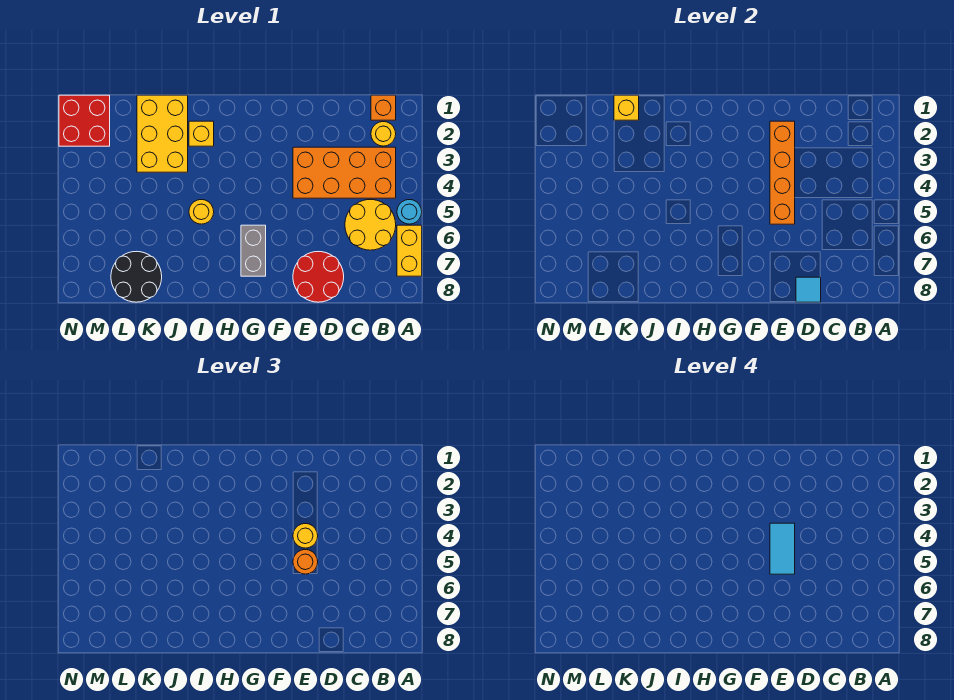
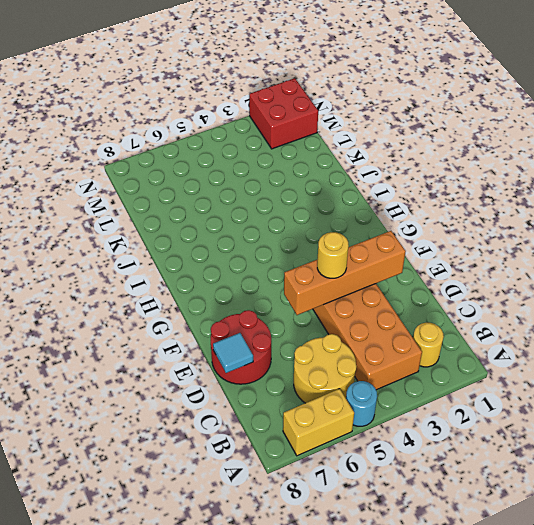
none -> orange 1x1 brick [371,95,396,120]
none -> grey 1x2 brick [241,225,266,276]
none -> yellow 1x1 brick [189,121,214,146]

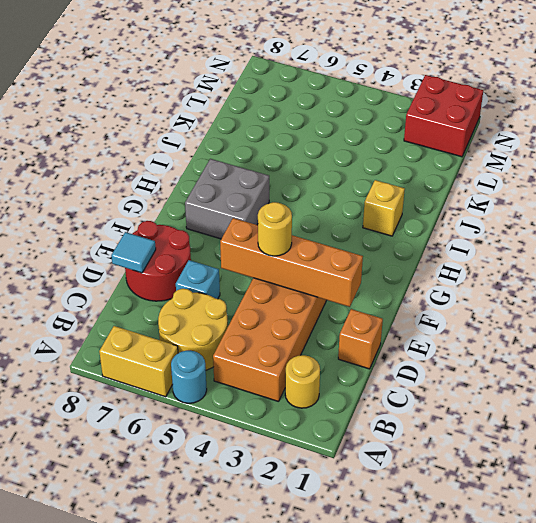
orange 1x1 brick [338,309,383,369] -> orange 1x1 brick moved to [371,95,396,120]
cyan 1x1 brick [176,260,220,299] -> none
grey 2x2 brick [185,159,269,239] -> grey 1x2 brick [241,225,266,276]
none -> yellow 1x1 round brick [189,200,214,224]
none -> yellow 2x3 brick [137,95,188,172]
none -> black 2x2 round brick [111,251,162,302]

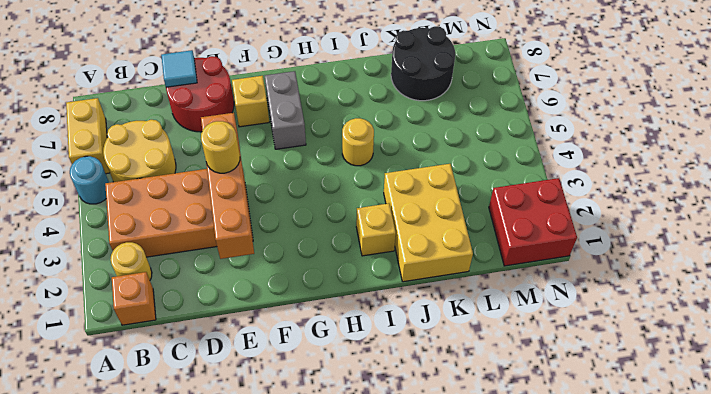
yellow 1x1 brick [232,76,269,127] -> yellow 1x1 brick moved to [614,95,639,120]
none -> orange 1x1 round brick [293,550,318,574]
none -> cyan 1x2 tile [770,523,795,574]

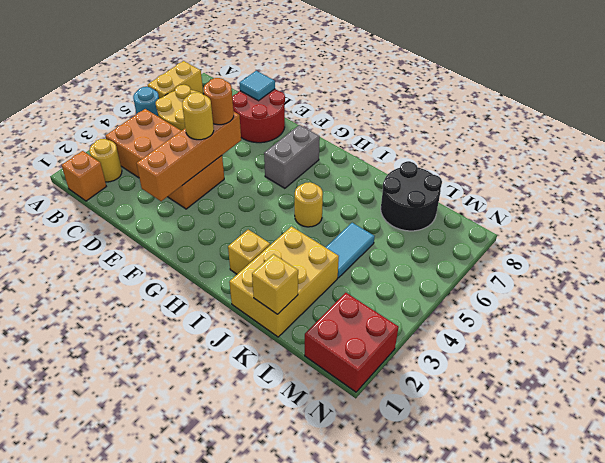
cyan 1x2 tile [326,223,375,278] -> cyan 1x2 tile moved to [770,523,795,574]

